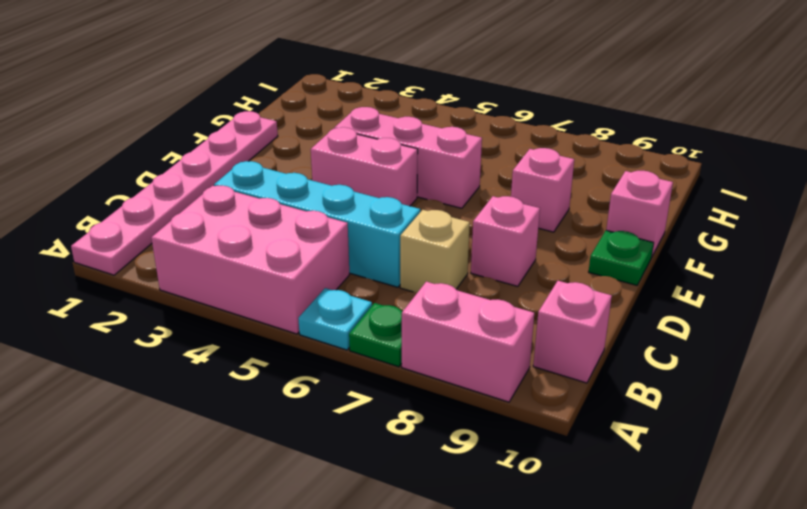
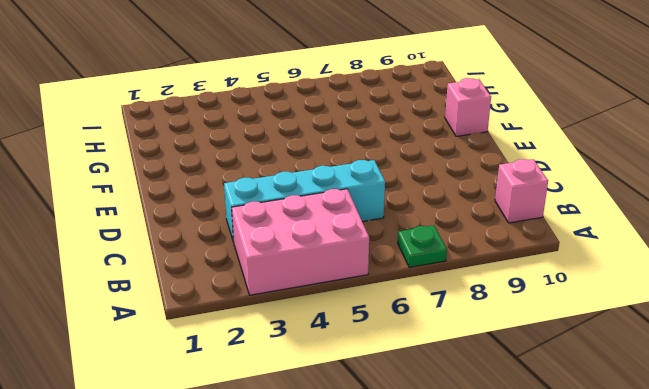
none -> pink 1x6 plate [71,111,278,275]
none -> cyan 1x1 plate [298,288,372,350]
none -> pink 1x2 brick [402,282,534,402]

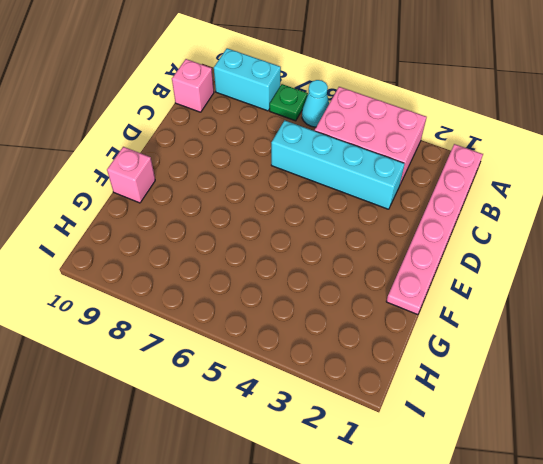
cyan 1x1 cone [302,80,329,127] -> cyan 1x1 plate [298,288,372,350]
cyan 1x2 brick [214,48,281,111] -> pink 1x2 brick [402,282,534,402]
none -> tan 1x1 brick [400,210,470,293]
none -> pink 1x1 brick [471,196,540,286]
none -> pink 1x2 brick [311,127,418,206]

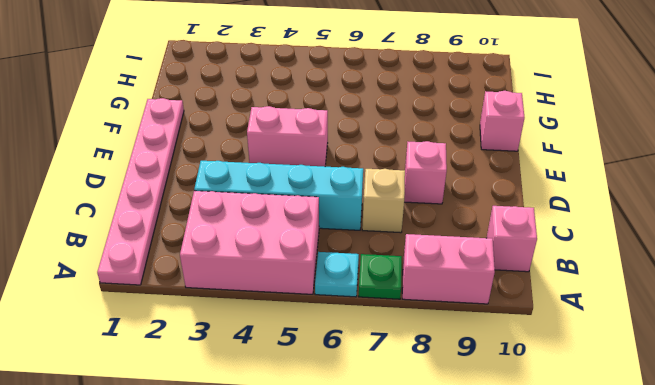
none -> green 1x1 plate [589,230,654,285]
none -> pink 1x3 brick [334,107,482,208]
none -> pink 1x1 brick [511,148,574,232]

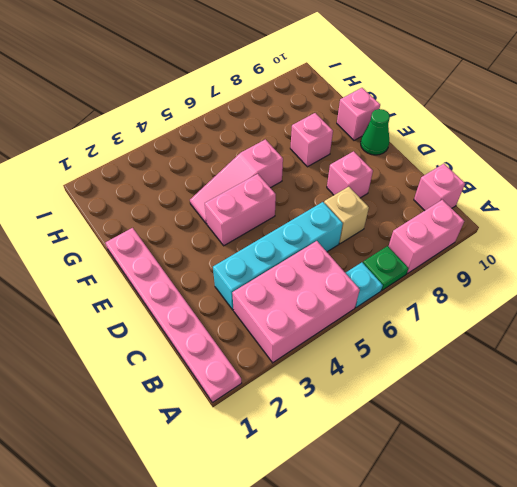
green 1x1 cone [361,109,390,155] -> green 1x1 plate [589,230,654,285]
pink 1x3 slope [190,139,283,224] -> pink 1x3 brick [334,107,482,208]

